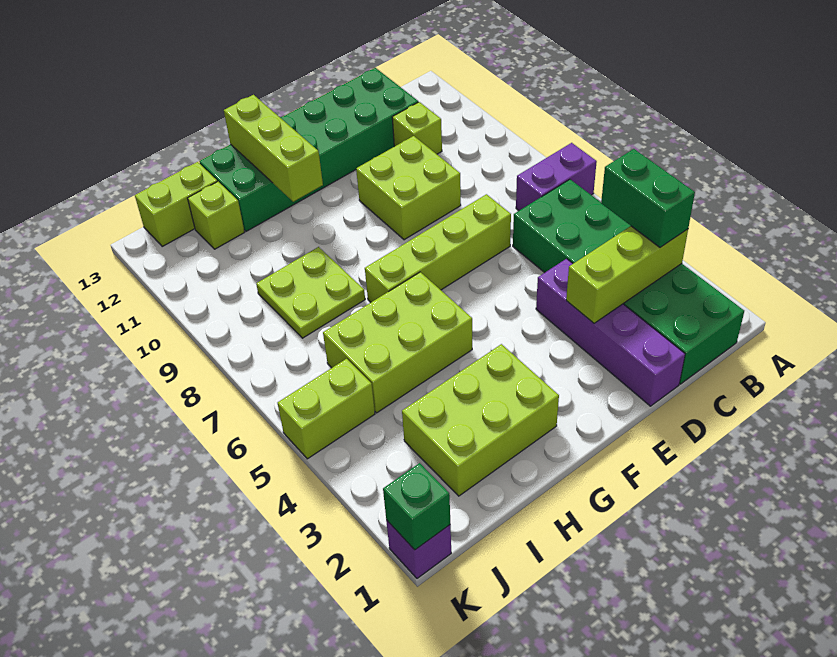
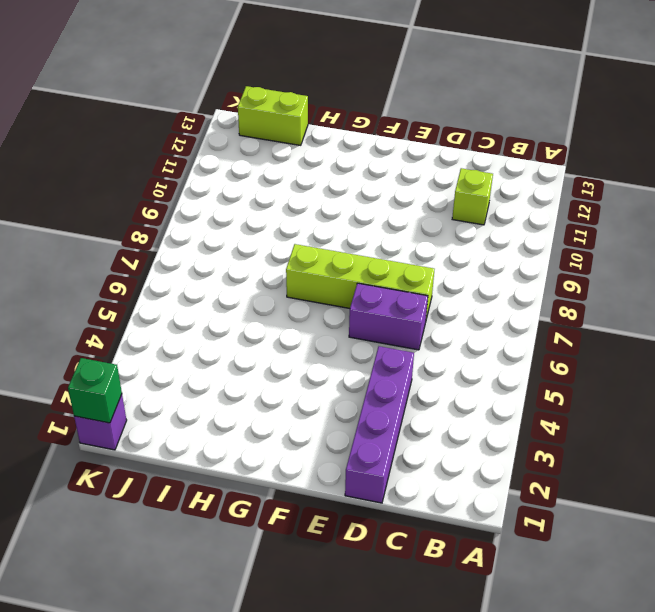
purple 1x2 brick [349,283,428,350] -> purple 1x2 brick moved to [516,143,597,210]
none -> green 2x6 brick [513,179,744,384]
none -> green 2x6 brick [199,68,418,231]
none -> lime 2x2 brick [356,136,461,240]

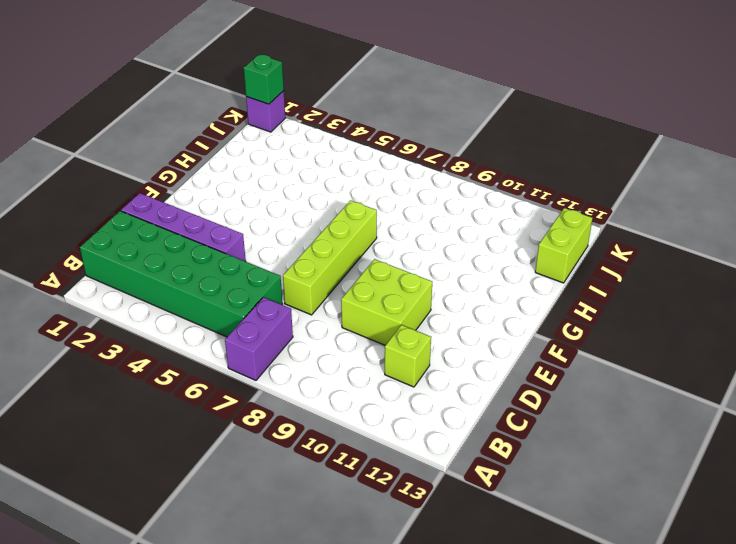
none -> green 2x6 brick [199,68,418,231]
none -> lime 2x3 brick [402,344,559,496]
none -> lime 2x3 brick [323,272,472,413]

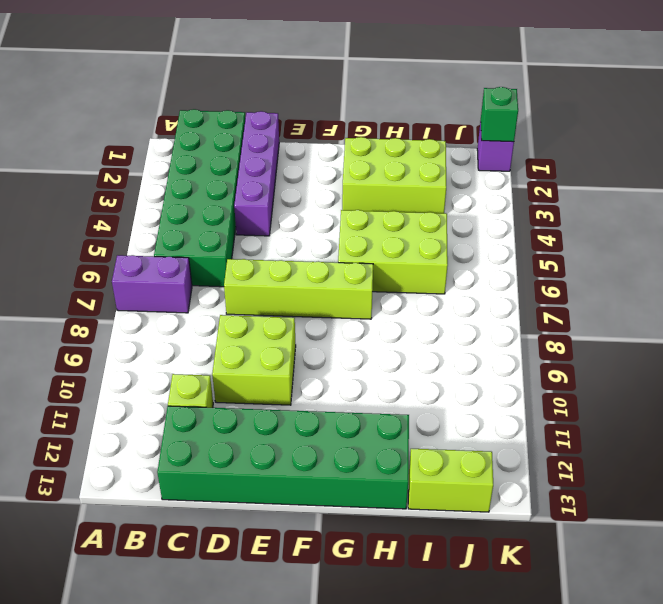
none -> lime 2x2 plate [256,247,365,338]
none -> lime 1x1 brick [188,181,244,249]
none -> lime 1x2 brick [278,359,375,459]

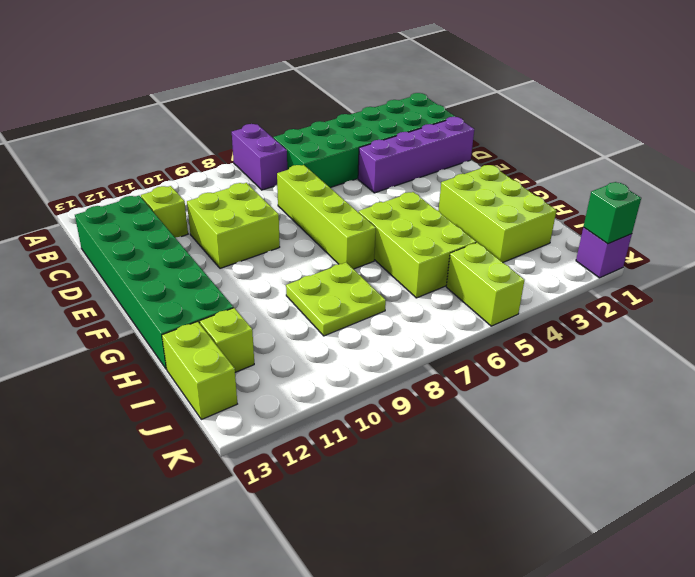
none -> lime 1x3 brick [566,226,688,323]
none -> lime 1x3 brick [224,95,323,202]
none -> green 1x2 brick [601,149,695,247]

